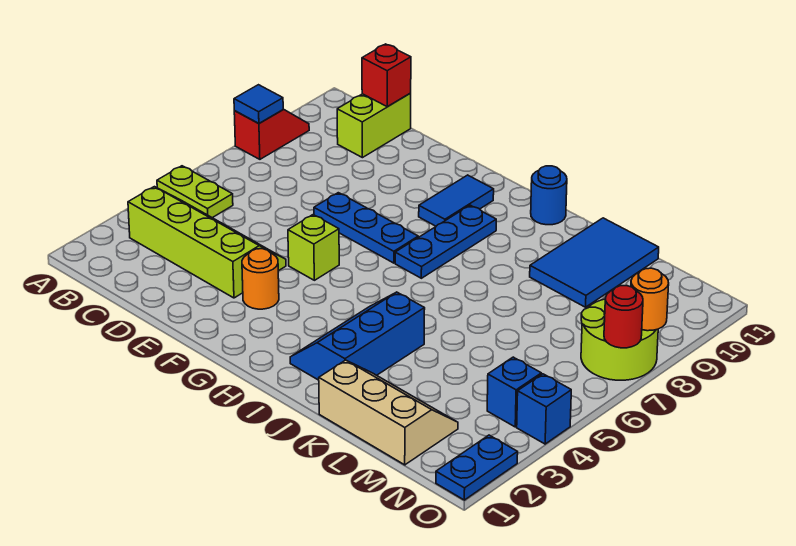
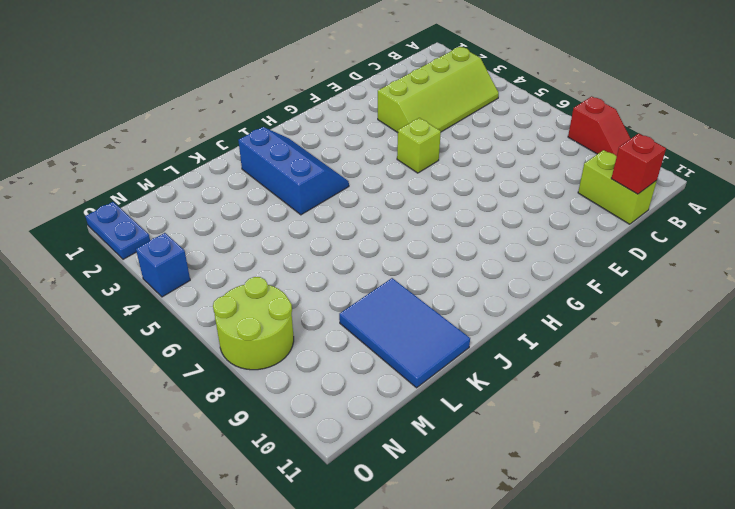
none -> lime 1x2 plate [157,166,233,218]
none -> blue 1x3 plate [314,193,418,263]
none -> orange 1x1 round brick [242,249,279,309]

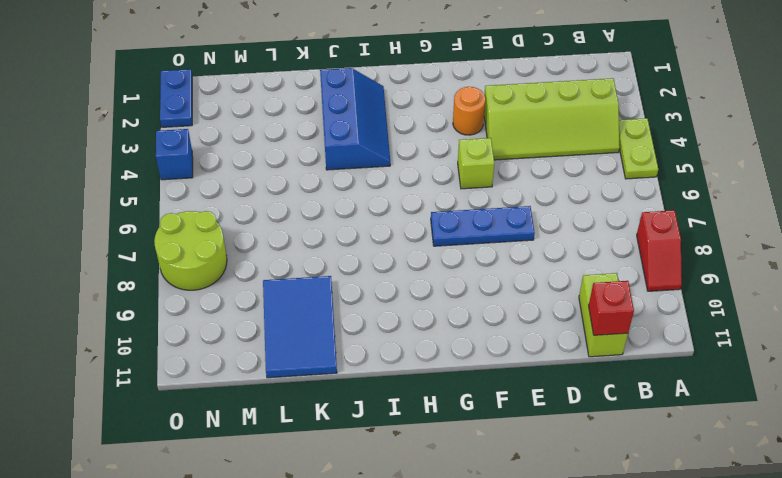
lime 1x2 plate [619,118,658,179] -> lime 1x2 plate turned to [157,166,233,218]
none -> blue 1x2 tile [419,175,494,226]
none -> blue 1x3 plate [395,205,496,278]
none -> blue 1x1 round brick [531,166,567,225]

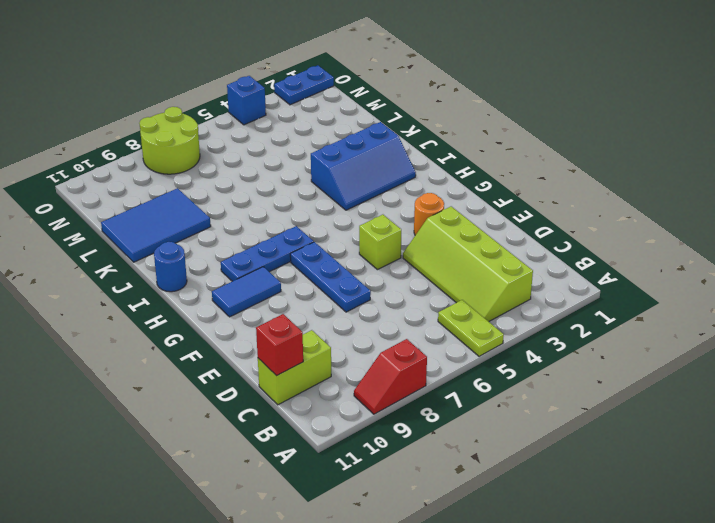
none -> tan 2x3 slope [319,360,458,465]
none -> blue 1x1 brick [487,357,541,427]
none -> blue 1x1 tile [234,85,283,124]

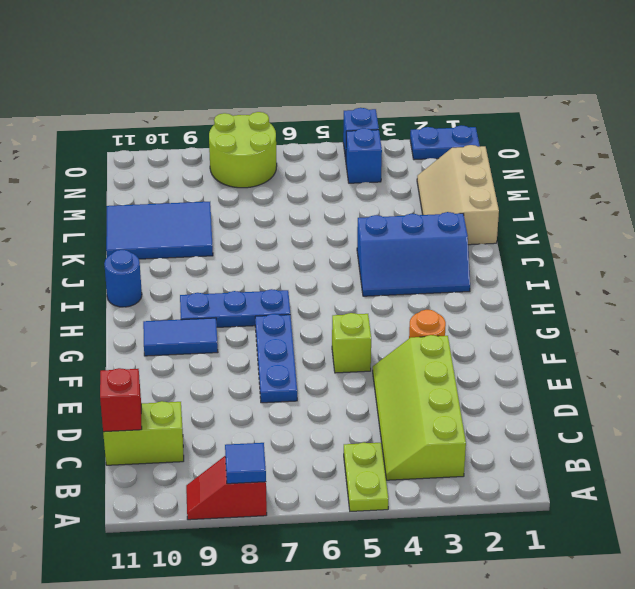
none -> red 1x1 round brick [604,285,643,348]
none -> orange 1x1 round brick [631,268,669,331]

